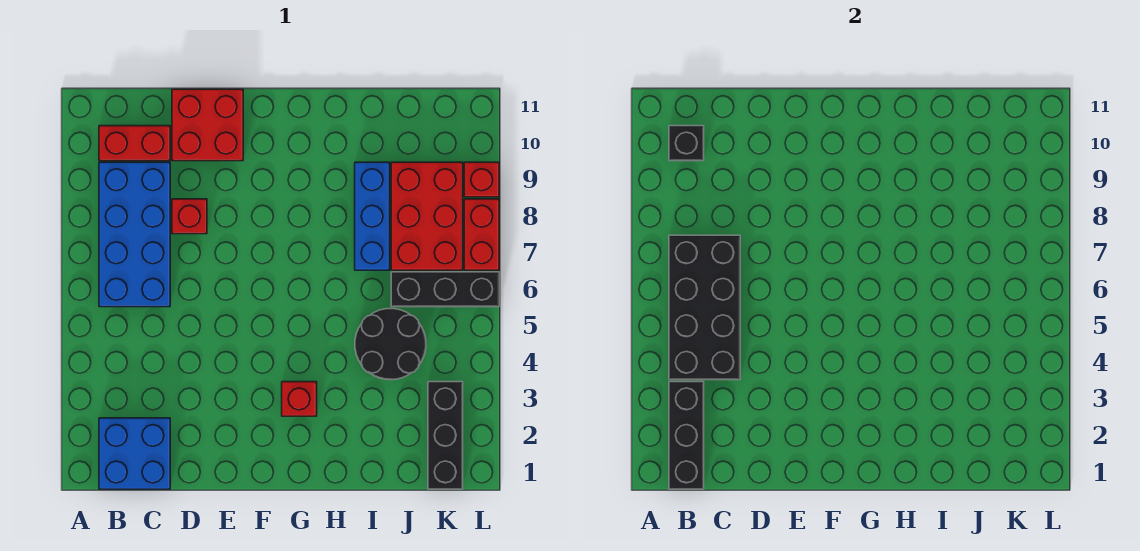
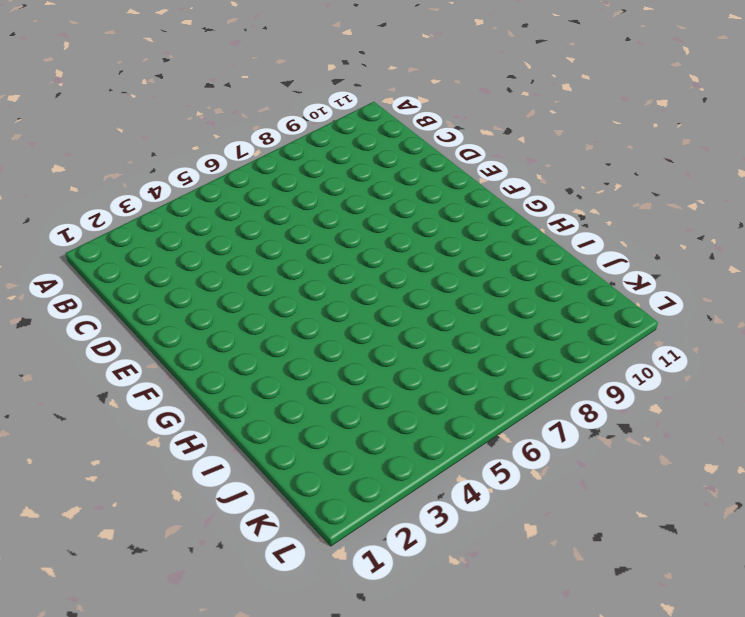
none -> blue 2x2 brick [99,418,170,489]
none -> blue 2x4 brick [99,162,170,307]
none -> red 1x2 brick [99,126,170,161]

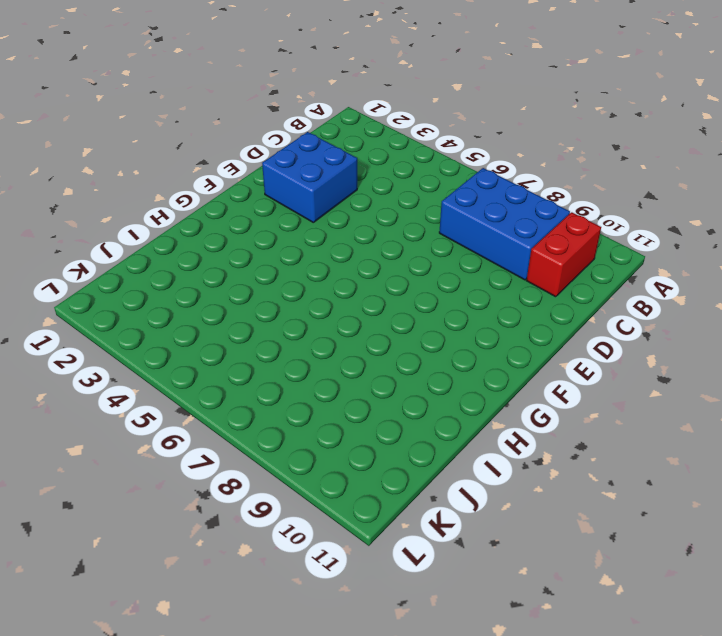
blue 2x3 brick [439,168,570,280] -> blue 2x4 brick [99,162,170,307]
blue 2x2 brick [262,132,357,222] -> blue 2x2 brick moved to [99,418,170,489]
none -> red 1x1 brick [172,199,207,234]
none -> red 2x2 brick [172,89,243,161]
none -> red 1x1 brick [282,382,317,416]

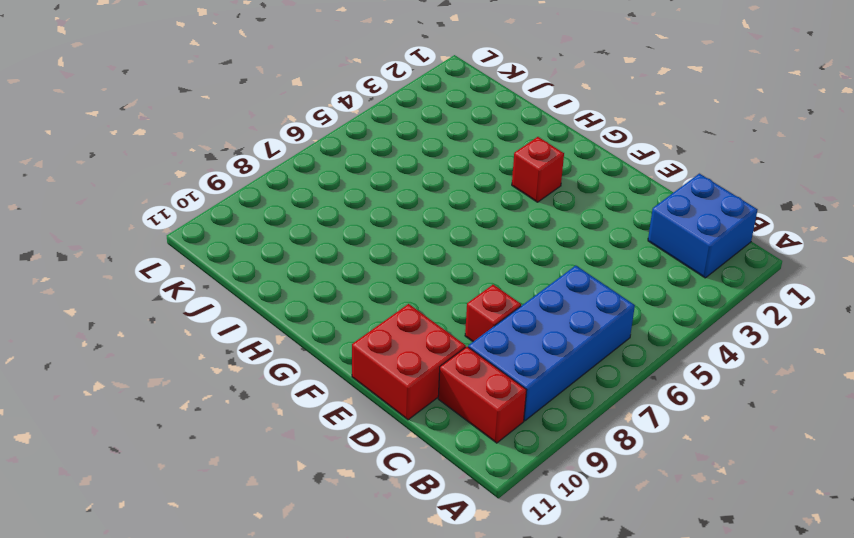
none -> black 2x2 round brick [355,309,426,380]
none -> blue 1x3 brick [355,162,390,270]
none -> black 1x3 brick [391,272,499,307]

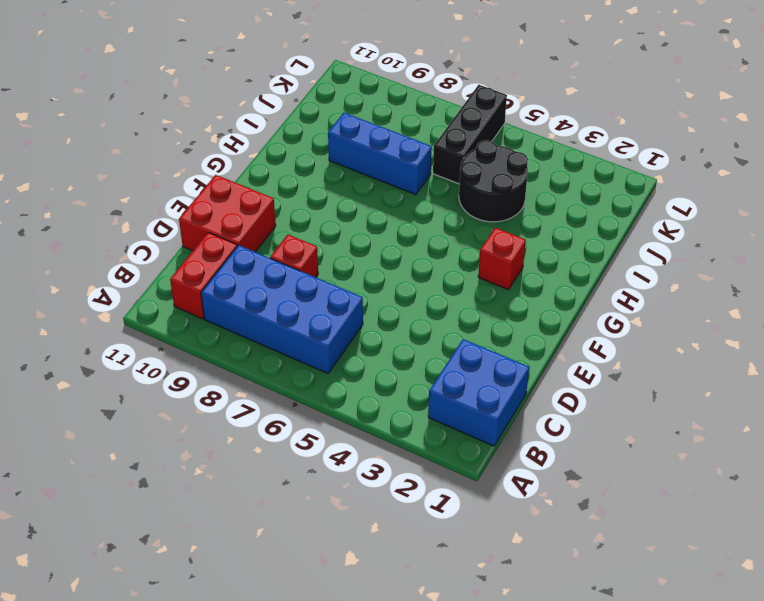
none -> red 2x3 brick [391,162,463,270]
none -> black 1x3 brick [428,382,463,489]
none -> red 1x2 brick [464,199,499,270]

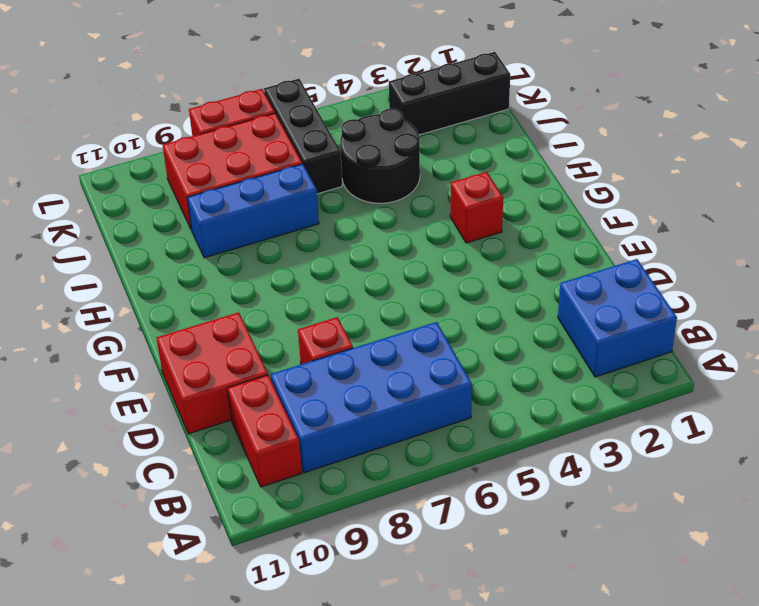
none -> red 1x1 brick [464,162,499,197]
none -> black 1x3 brick [669,382,704,489]
none -> black 2x4 brick [669,235,740,380]

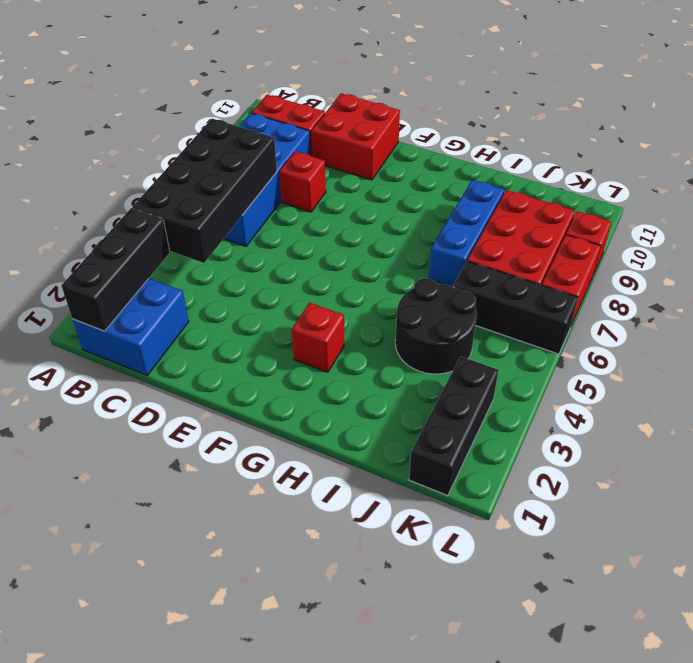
none -> black 1x1 brick [669,126,704,161]

